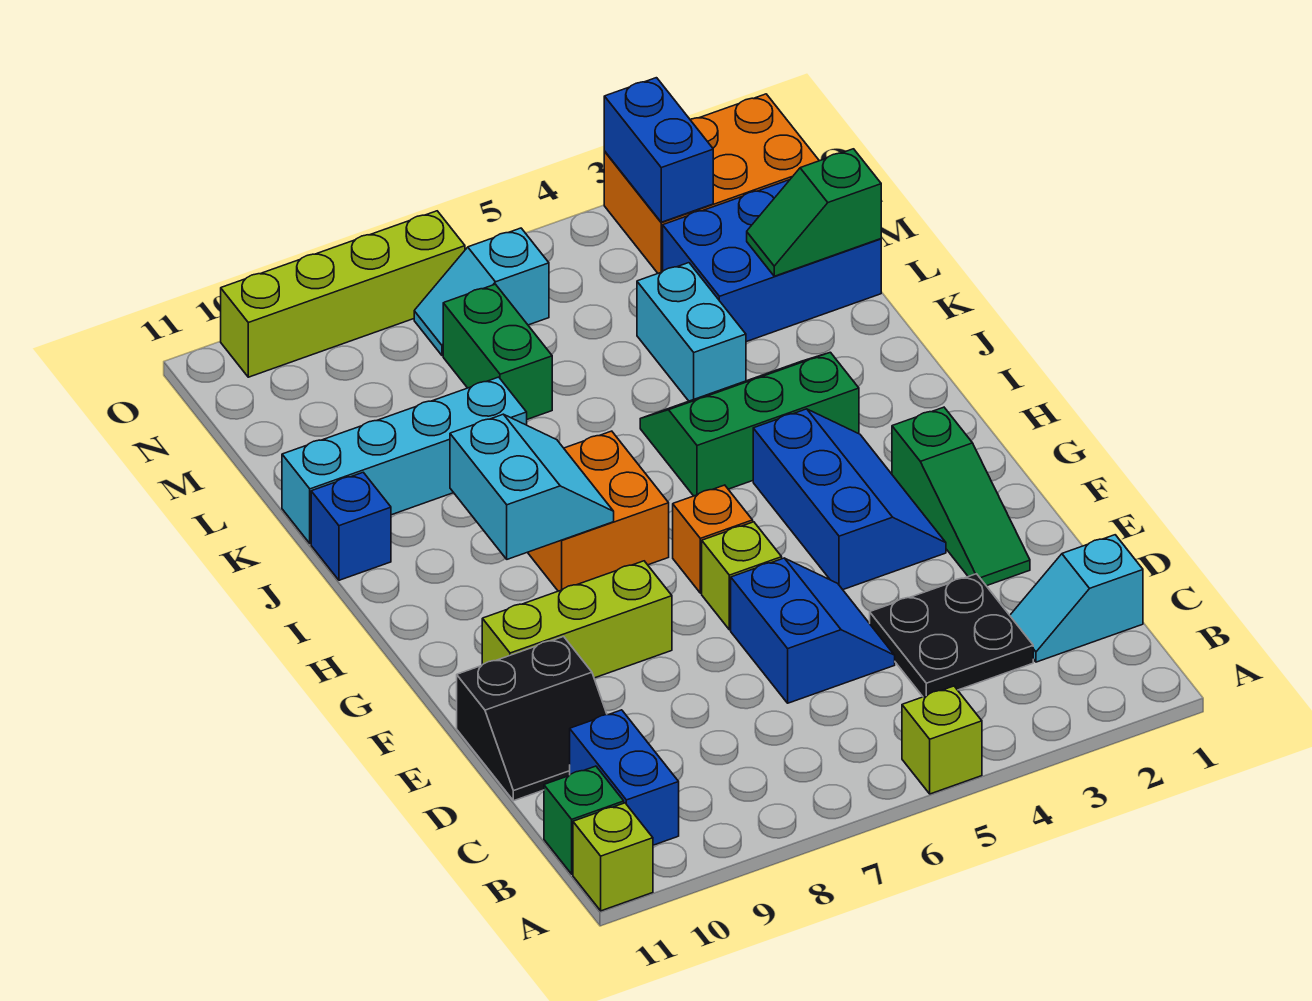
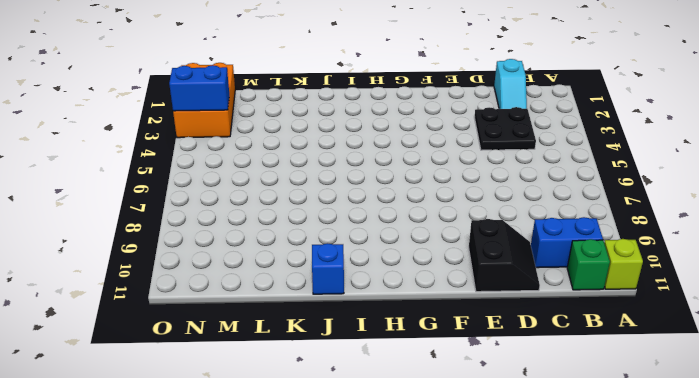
none -> lime 1x1 brick [902,686,982,794]
none -> blue 2x2 slope [731,558,895,703]
none -> green 1x3 slope [892,407,1030,586]

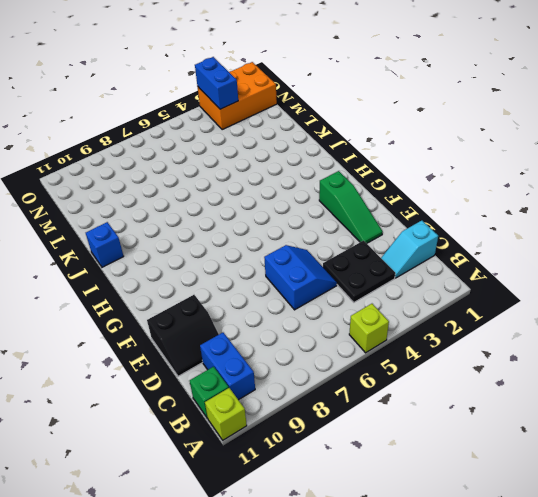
none -> blue 2x3 slope [753,409,946,590]
none -> lime 1x1 brick [702,522,782,630]
none -> lime 1x3 brick [482,561,672,678]

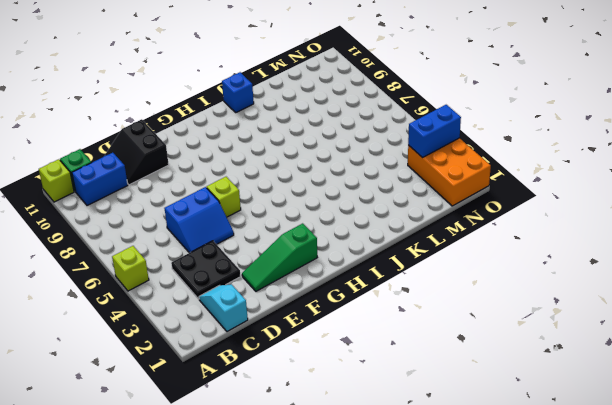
none -> blue 2x3 slope [753,409,946,590]
none -> lime 1x3 brick [482,561,672,678]
none -> orange 1x1 brick [673,485,753,593]

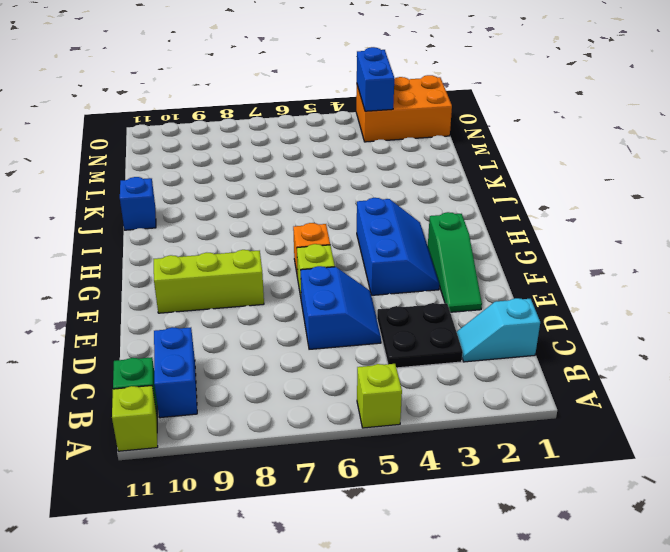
none -> black 2x2 slope [457,637,607,801]
none -> orange 2x2 brick [527,431,669,591]
none -> green 2x3 slope [640,352,859,496]

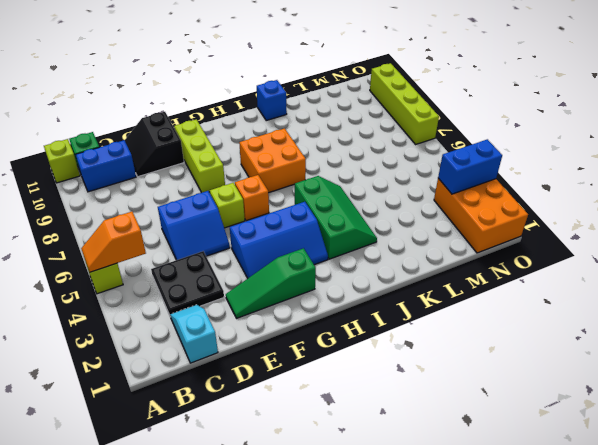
orange 1x2 slope [81,212,146,272] -> none
none -> cyan 1x2 brick [637,263,746,401]
none -> cyan 1x4 brick [282,377,527,544]
none -> blue 2x3 brick [663,180,881,342]

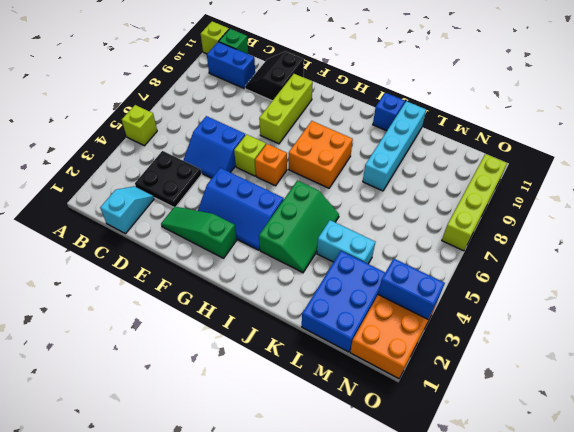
none -> green 1x2 brick [443,284,552,419]
none -> cyan 1x2 slope [414,228,549,355]
none -> cyan 2x2 slope [450,414,614,559]

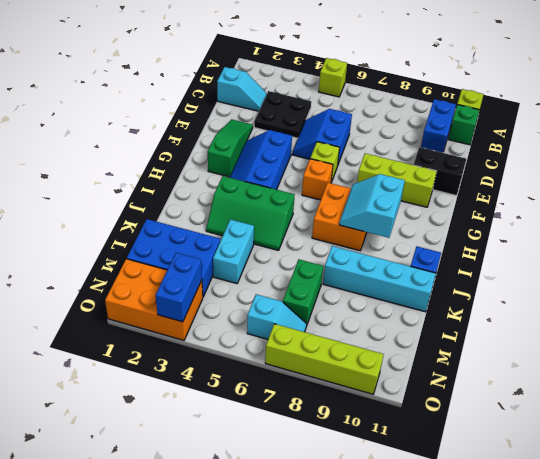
none -> green 1x2 slope [747,149,881,276]

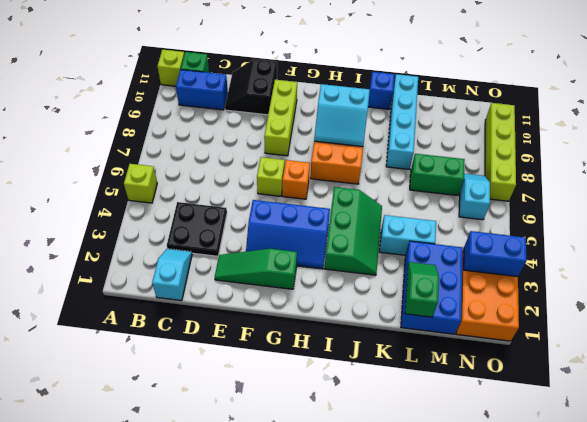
none -> blue 2x2 slope [731,558,895,703]

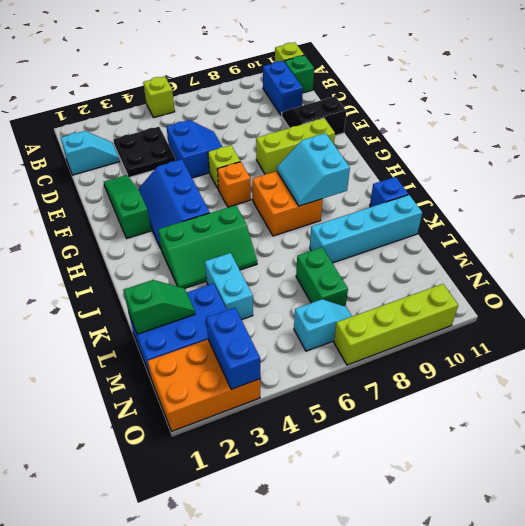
blue 2x2 slope [166,120,222,178] -> blue 2x2 slope turned to [731,558,895,703]

